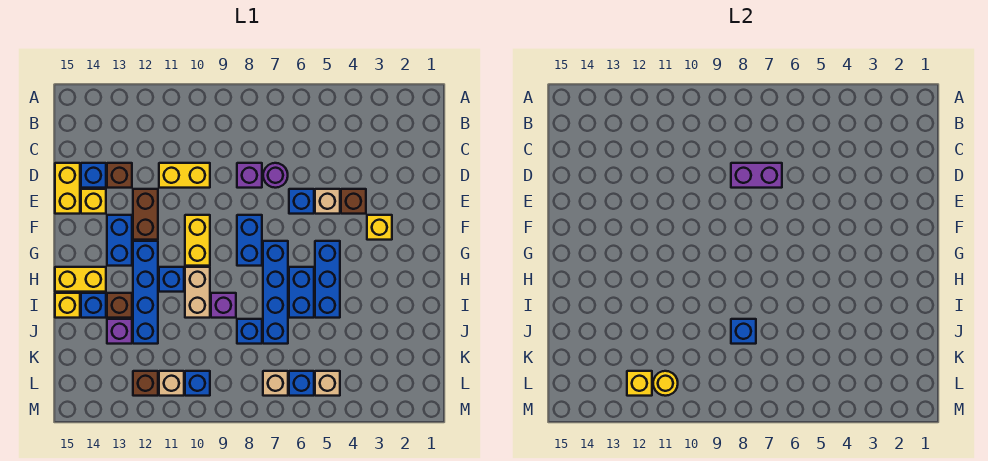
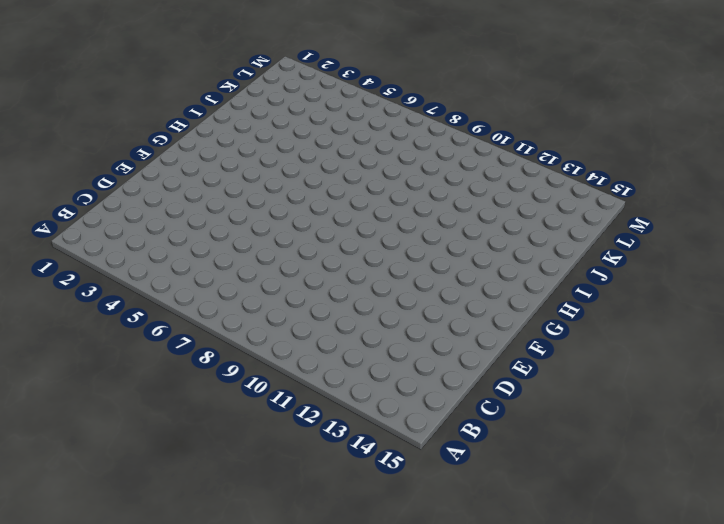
none -> purple 1x1 round brick [263,163,288,188]
none -> purple 1x1 brick [237,163,262,188]
none -> yellow 1x2 brick [159,163,210,188]
none -> brown 1x1 brick [107,163,132,188]

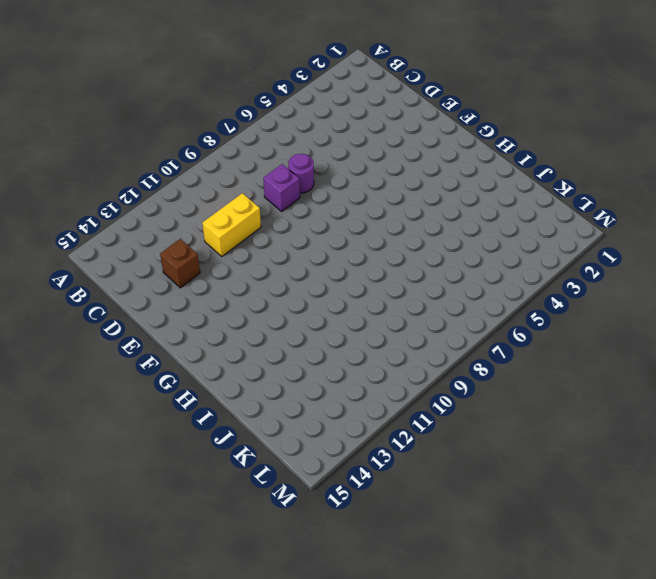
none -> blue 1x1 brick [81,163,106,188]
none -> yellow 1x2 brick [55,163,80,214]
none -> brown 1x1 brick [341,189,366,214]
none -> tan 1x1 brick [315,189,340,214]

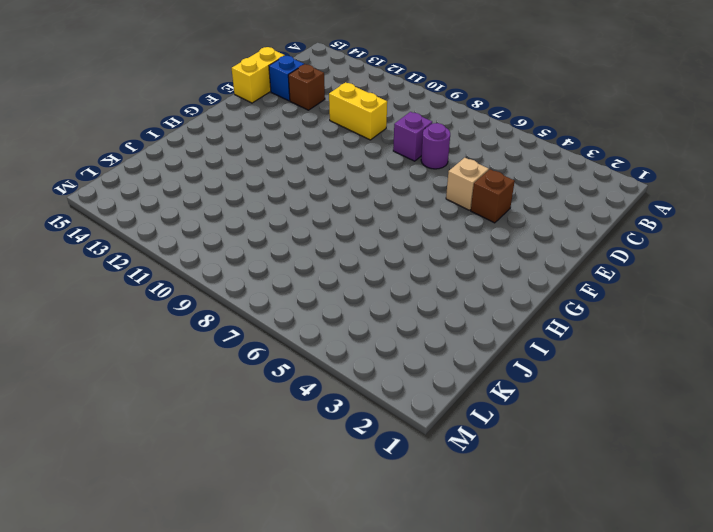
none -> blue 1x1 brick [289,189,314,214]
none -> brown 1x2 brick [133,189,158,240]
none -> yellow 1x1 brick [81,189,106,214]
none -> yellow 1x1 brick [367,215,392,240]

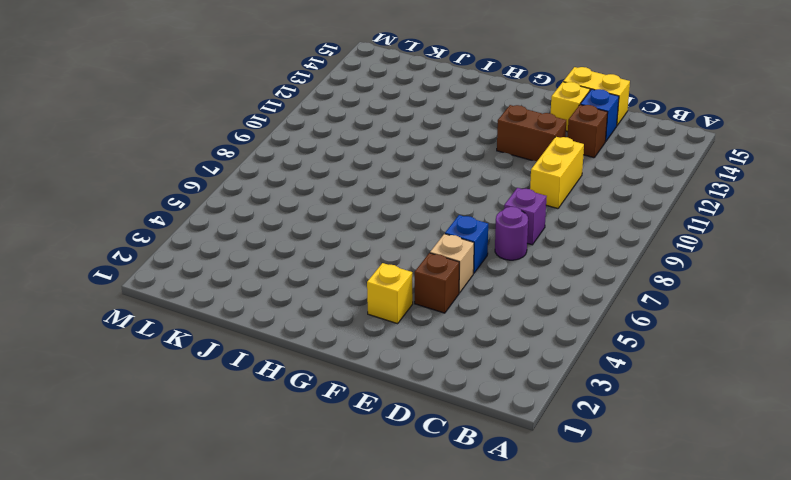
none -> blue 1x2 brick [237,215,262,266]
none -> yellow 1x2 brick [185,215,210,266]
none -> blue 1x2 brick [107,215,132,266]
none -> blue 1x3 brick [315,241,340,318]

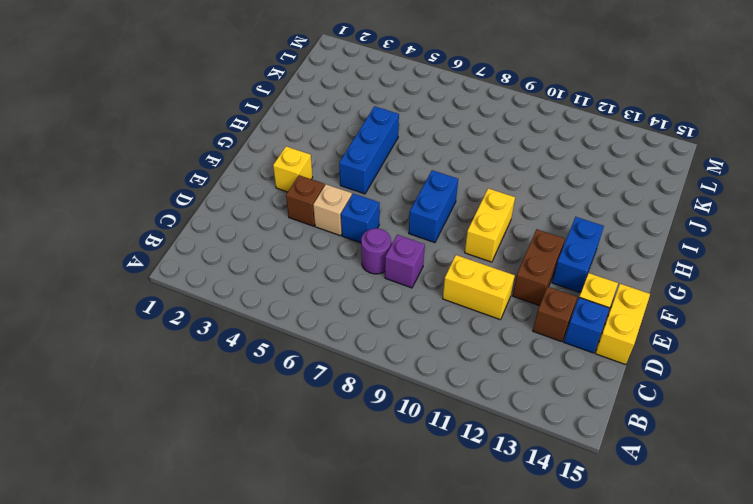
none -> blue 1x4 brick [263,241,288,344]
none -> blue 1x4 brick [133,241,158,344]
none -> blue 1x2 brick [289,267,314,318]
none -> tan 1x2 brick [185,267,210,318]

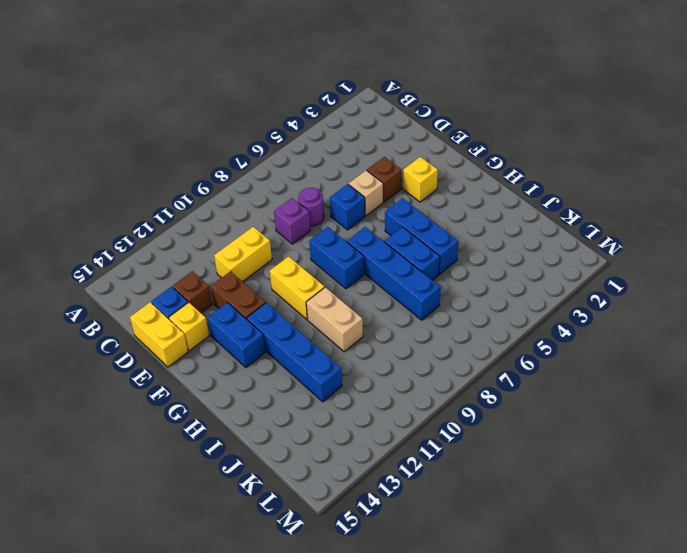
none -> blue 1x1 brick [159,267,184,292]
none -> yellow 1x2 brick [55,267,106,292]
none -> purple 1x1 brick [211,293,236,318]
none -> brown 1x1 brick [107,293,132,318]

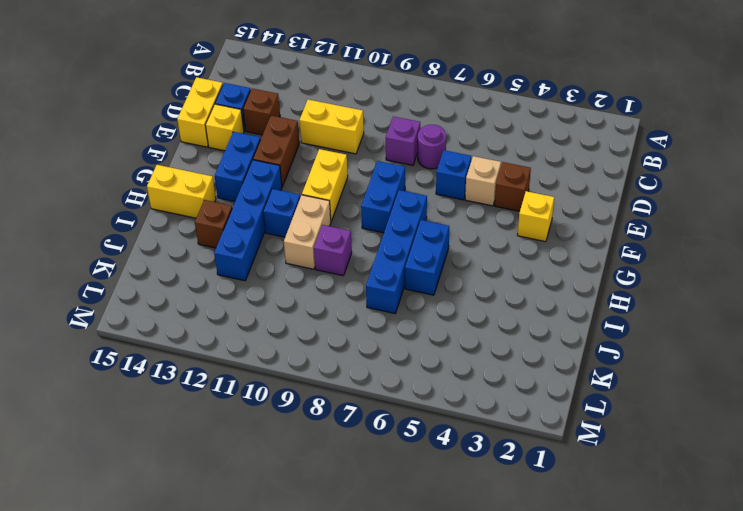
none -> blue 1x3 brick [315,241,340,318]
none -> blue 1x1 brick [81,293,106,318]
none -> yellow 1x1 brick [55,293,80,318]
none -> blue 1x1 brick [237,319,262,344]

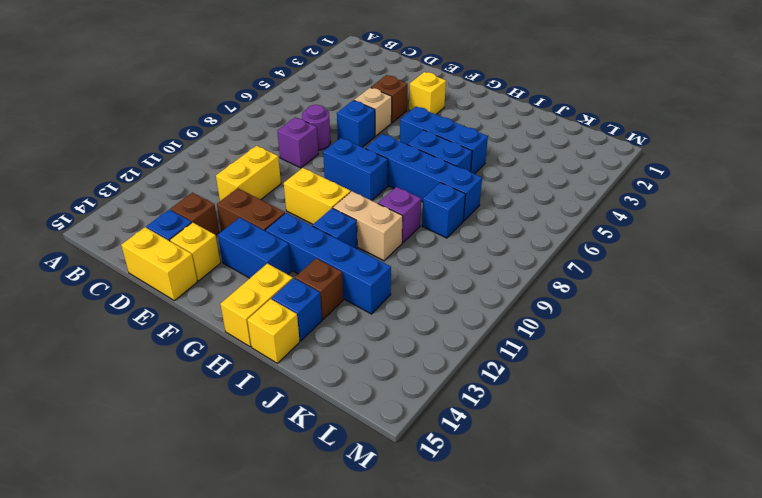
none -> purple 1x1 brick [107,319,132,344]
none -> tan 1x1 brick [315,371,340,396]
none -> blue 1x1 brick [289,371,314,396]
none -> tan 1x1 brick [263,371,288,396]

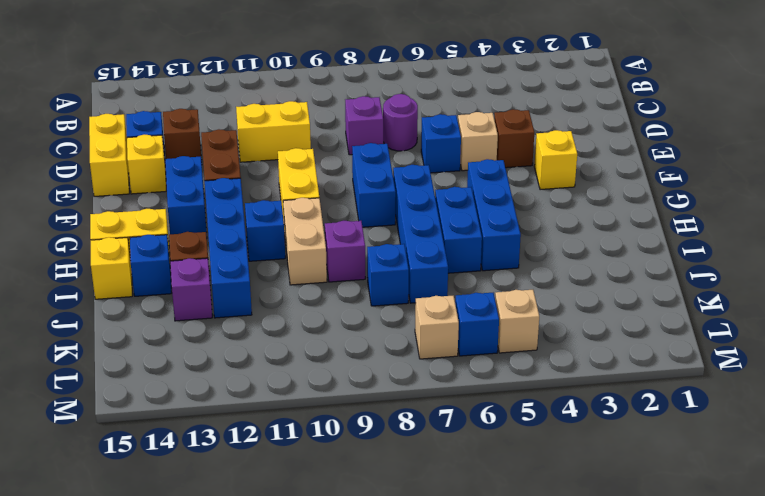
none -> blue 1x1 brick [185,371,210,396]
none -> tan 1x1 brick [159,371,184,396]
none -> brown 1x1 brick [133,371,158,396]
none -> purple 1x2 brick [731,163,782,188]

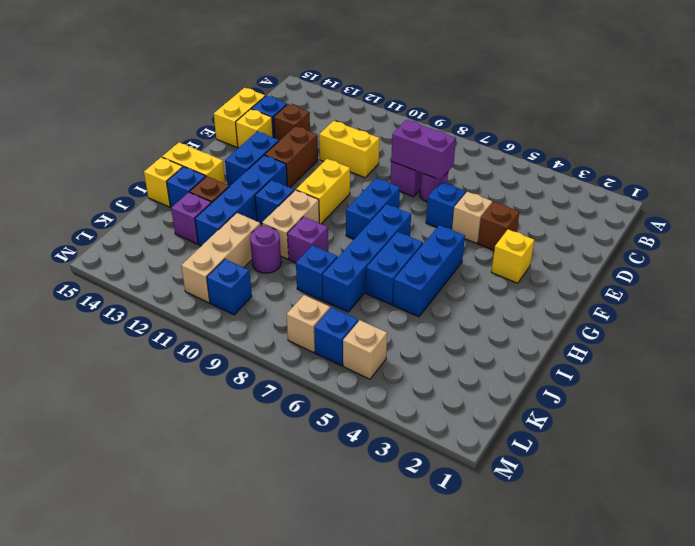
purple 1x1 round brick [250,226,281,273] -> none
tan 1x3 brick [181,213,260,303] -> tan 1x1 brick [159,371,184,396]
none -> brown 1x1 brick [133,371,158,396]
none -> blue 1x1 brick [731,319,756,344]
none -> yellow 1x1 round brick [653,371,678,396]
none -> yellow 1x1 brick [627,371,652,396]

